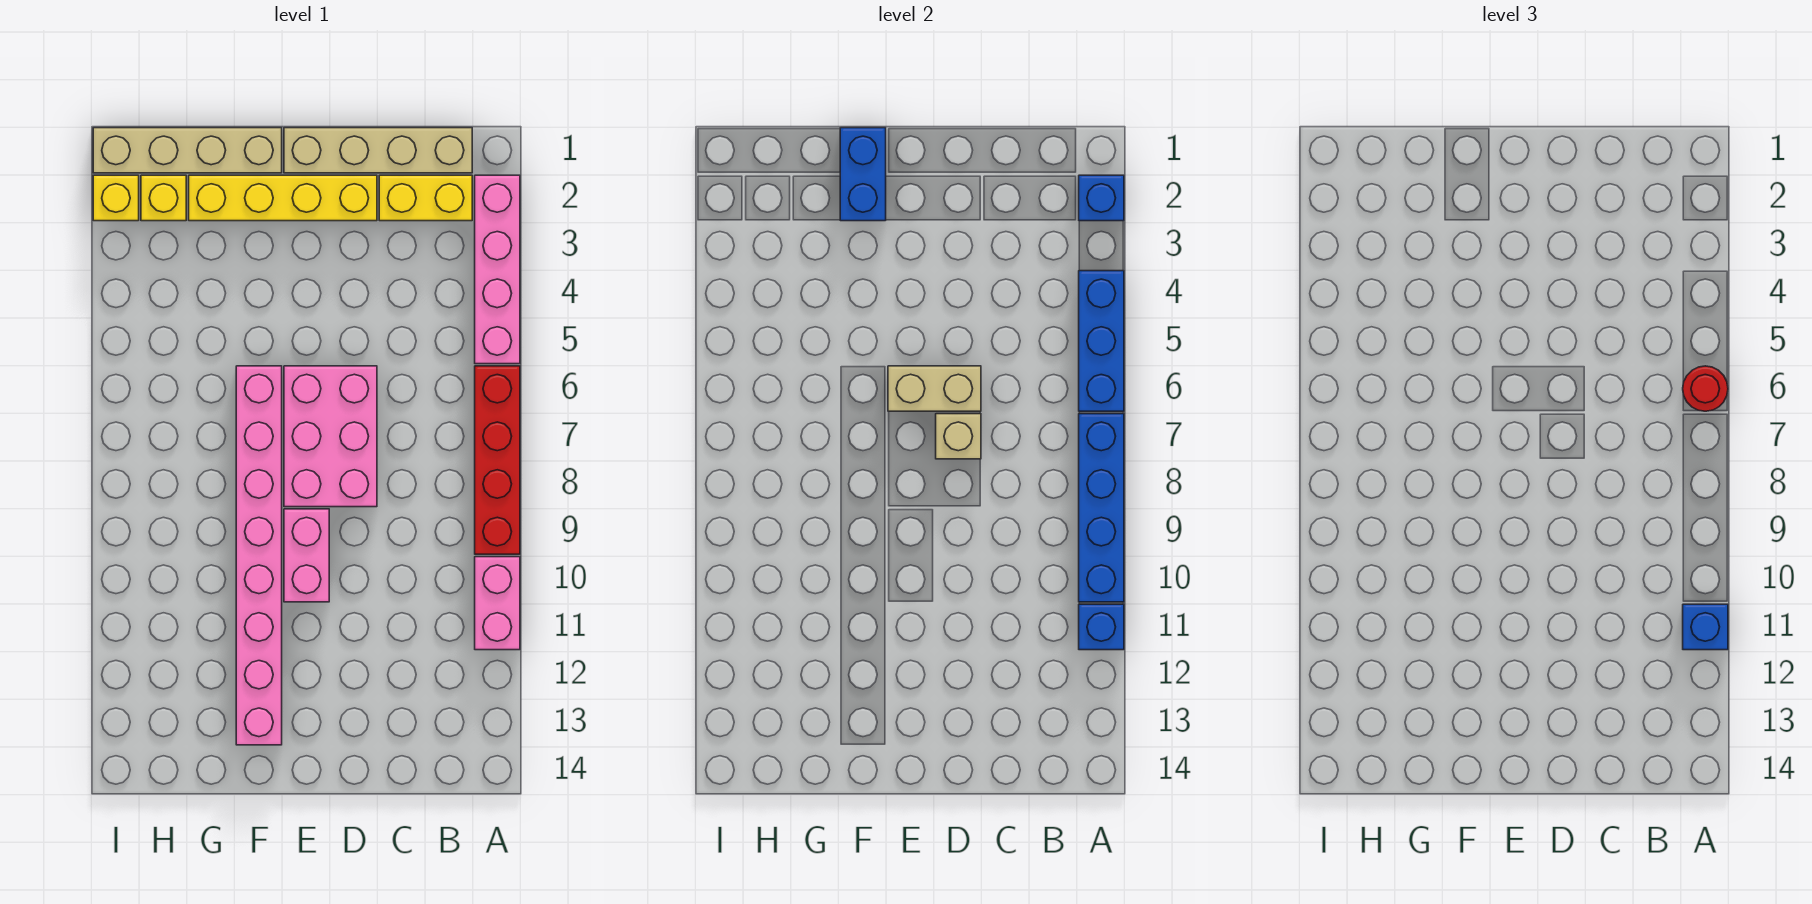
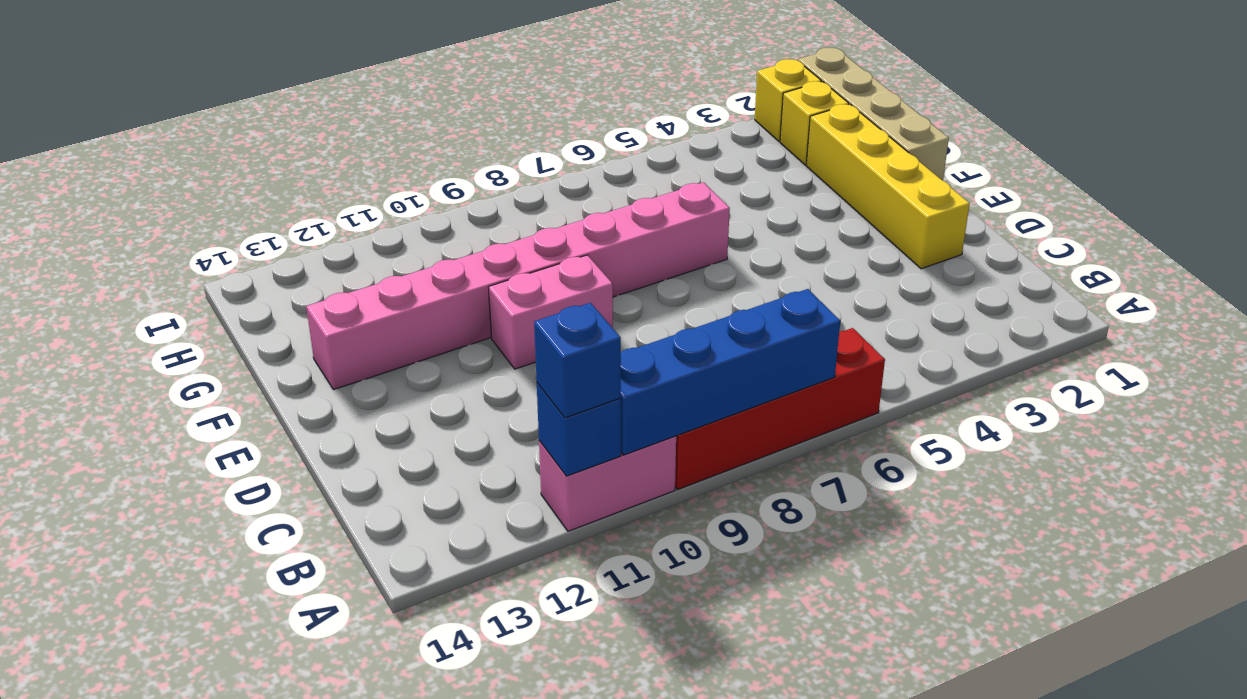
none -> pink 1x4 brick [475,175,520,364]
none -> tan 1x4 brick [284,128,472,173]
none -> yellow 1x2 brick [379,175,472,221]

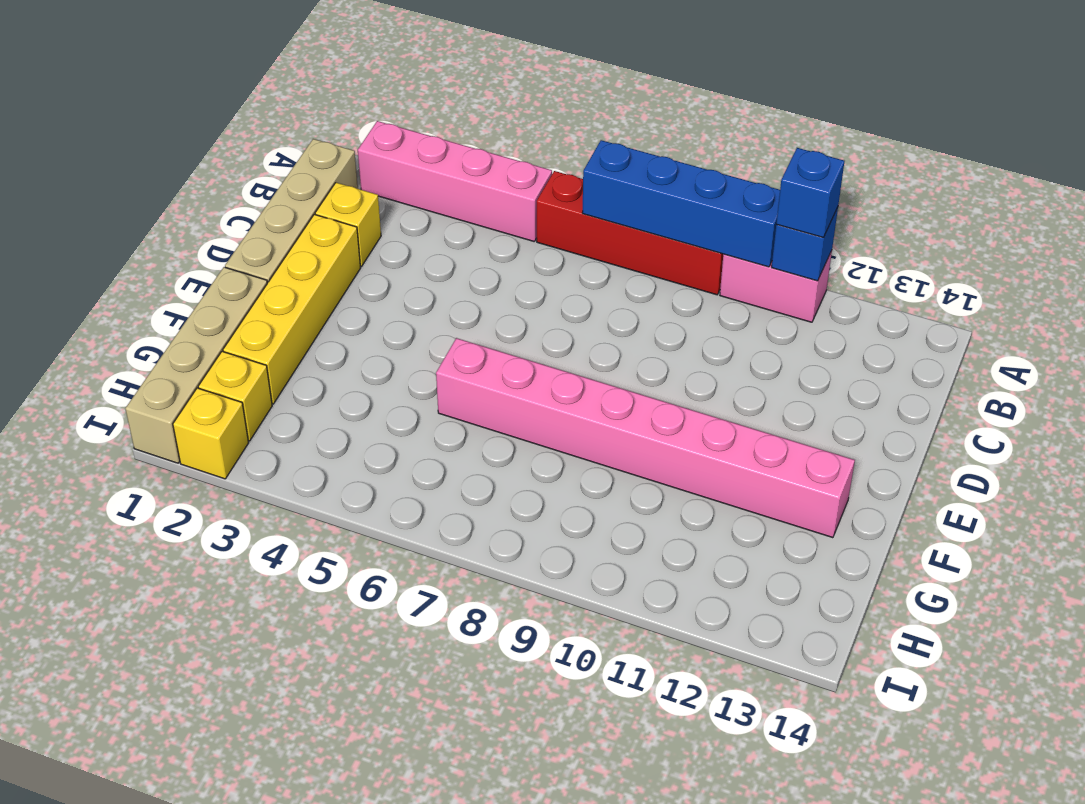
yellow 1x1 brick [315,183,381,267] -> yellow 1x2 brick [379,175,472,221]
none -> pink 2x3 brick [284,366,377,507]
none -> pink 1x2 brick [284,509,329,602]
none -> blue 1x1 brick [1079,175,1124,221]

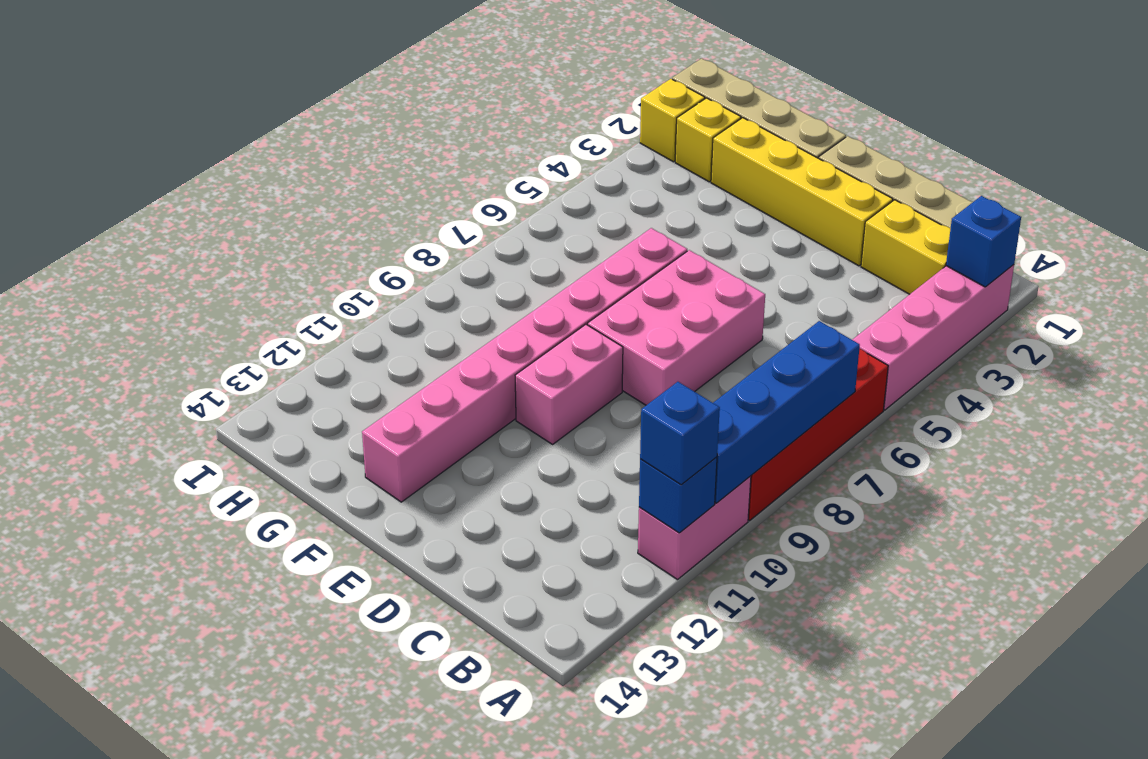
none -> blue 1x3 brick [1079,271,1124,411]
none -> tan 1x2 brick [888,366,981,411]
none -> tan 1x1 brick [936,414,981,459]

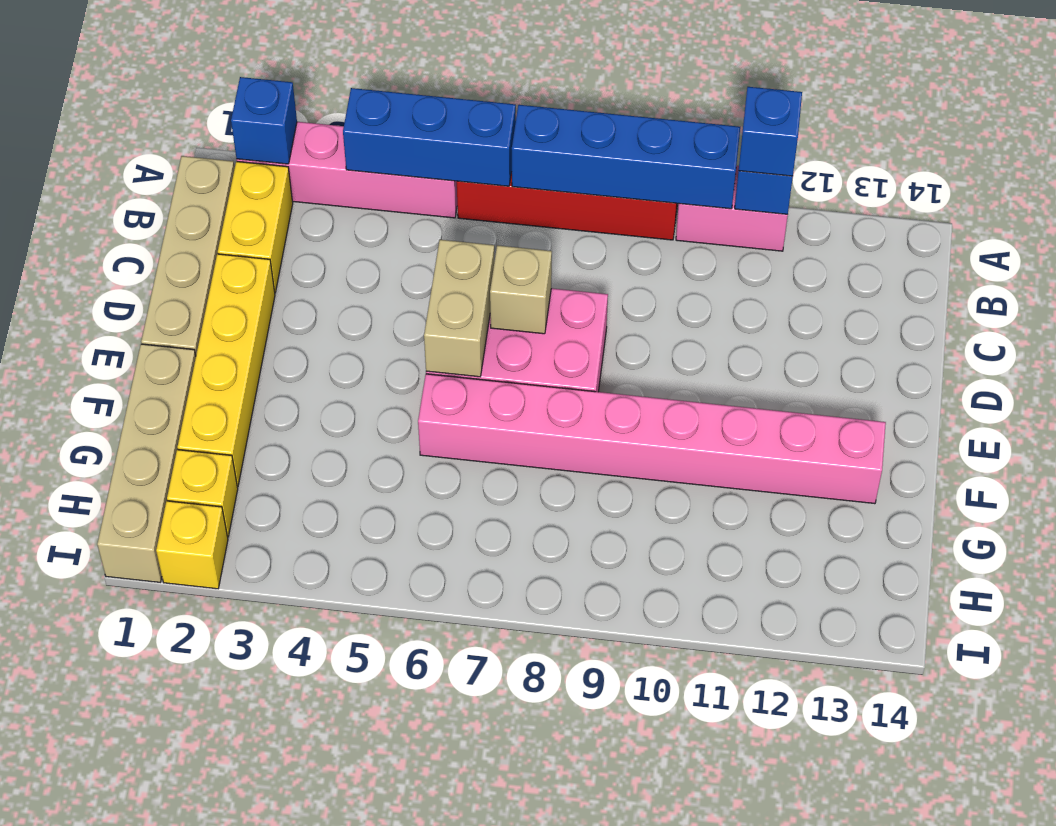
none -> pink 1x2 brick [284,509,329,602]
none -> blue 1x2 brick [840,128,886,221]
none -> red 1x1 round brick [1683,366,1728,411]

